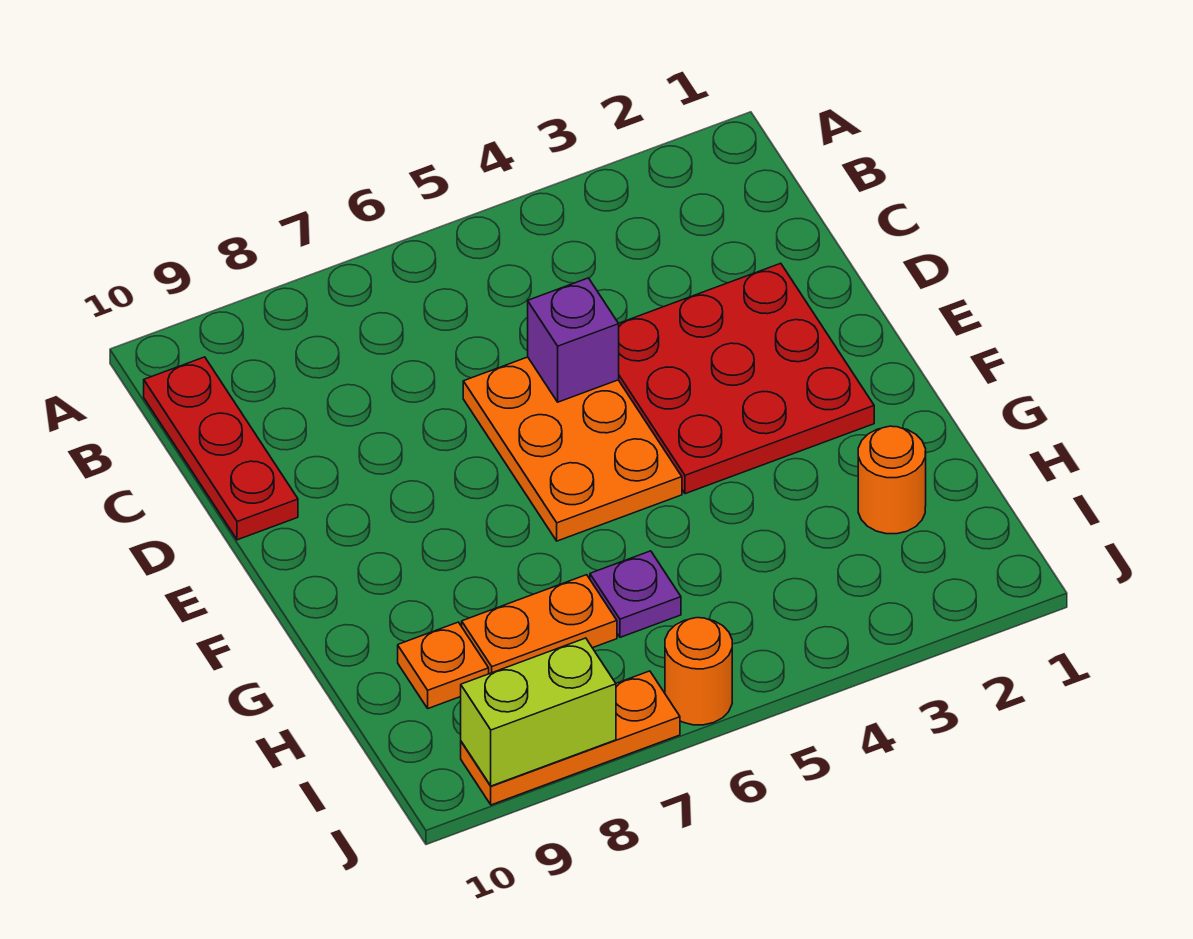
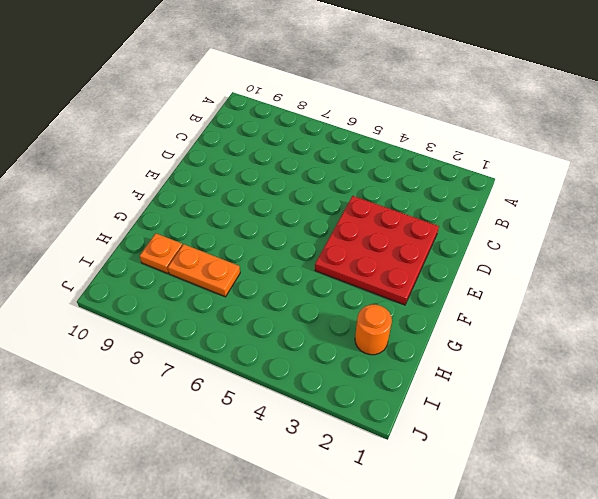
none -> red 1x3 plate [144,357,298,540]
none -> orange 2x3 plate [463,357,682,541]

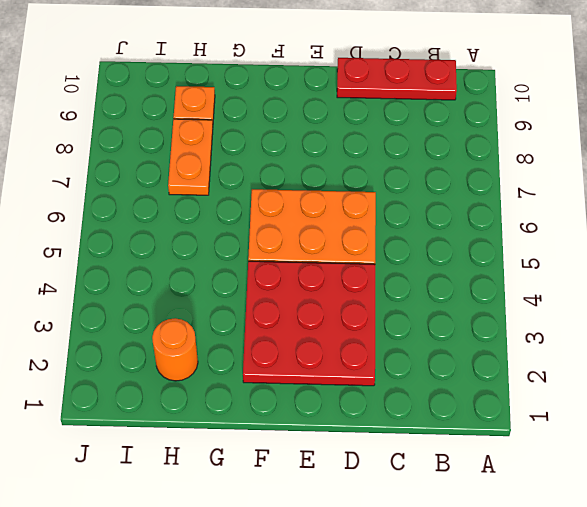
none -> purple 1x1 plate [590,551,681,637]
none -> orange 1x1 round brick [665,618,732,725]

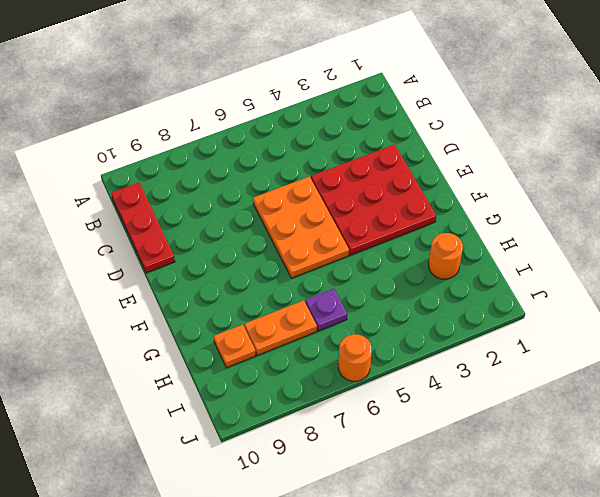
none -> orange 1x3 plate [461,671,680,805]
none -> purple 1x1 brick [528,278,619,402]

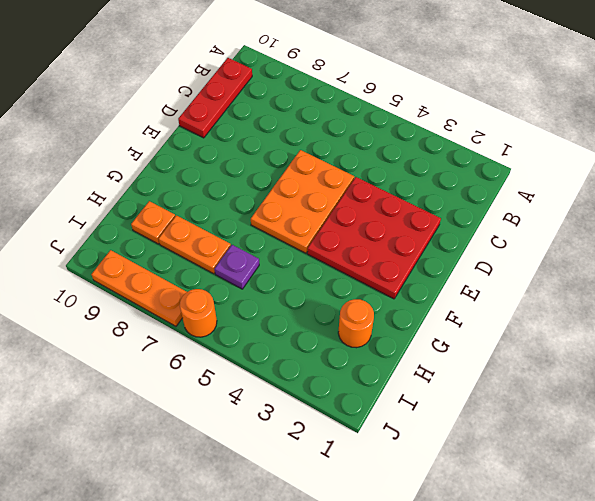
none -> purple 1x1 brick [528,278,619,402]
none -> lime 1x2 brick [461,638,616,786]

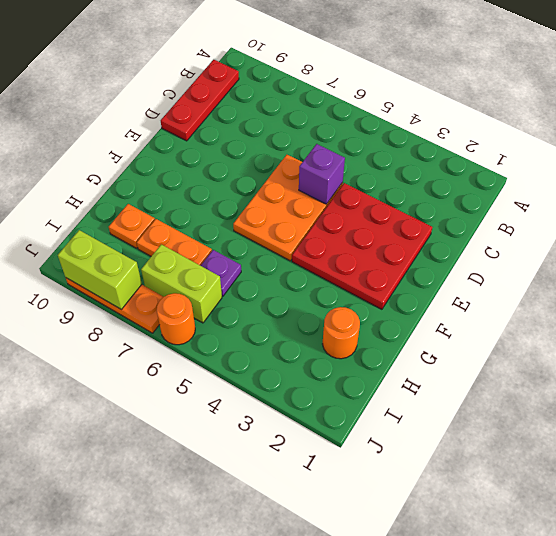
lime 1x2 brick [141,244,222,323] -> none

